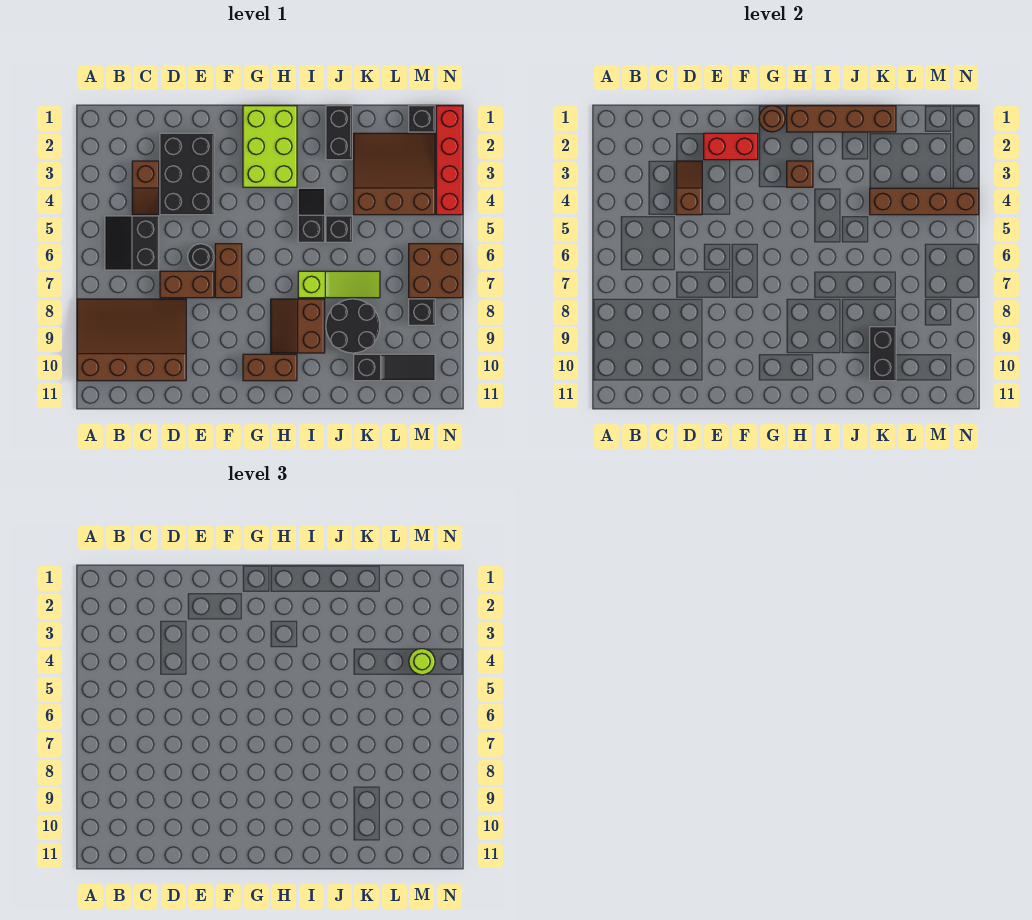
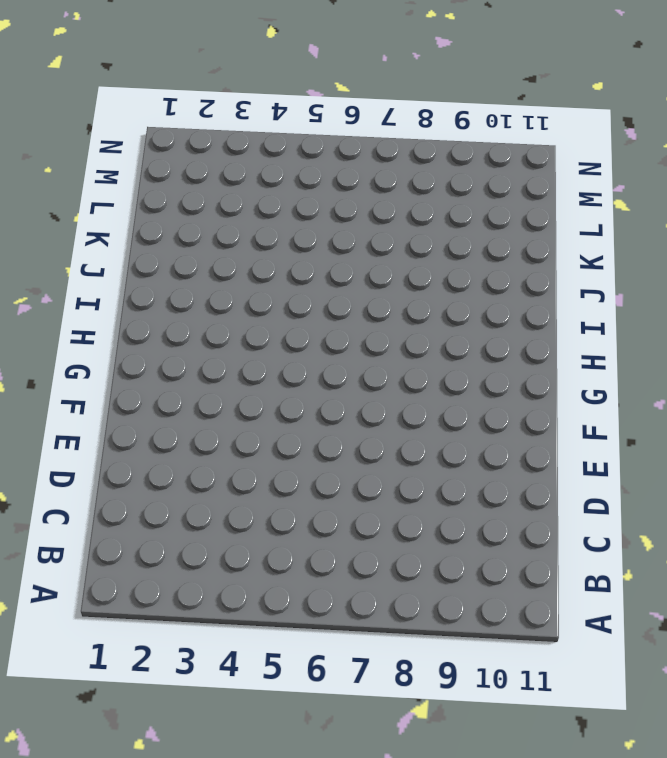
none -> brown 3x4 slope [77,299,186,381]
none -> black 2x2 slope [105,216,159,270]
none -> brown 1x2 slope [132,161,159,215]

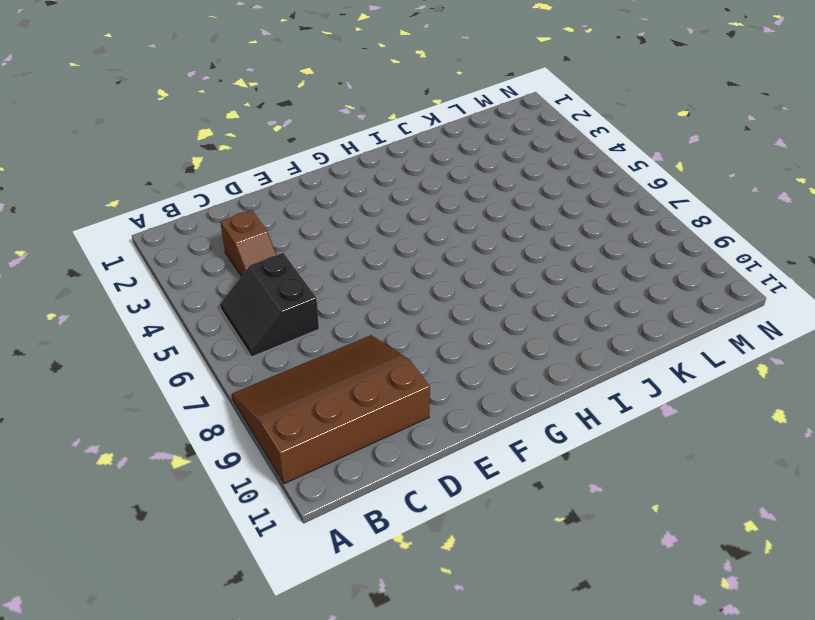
none -> black 2x3 brick [160,133,214,215]
none -> brown 1x2 brick [160,271,214,298]
none -> black 1x1 round brick [188,244,214,270]

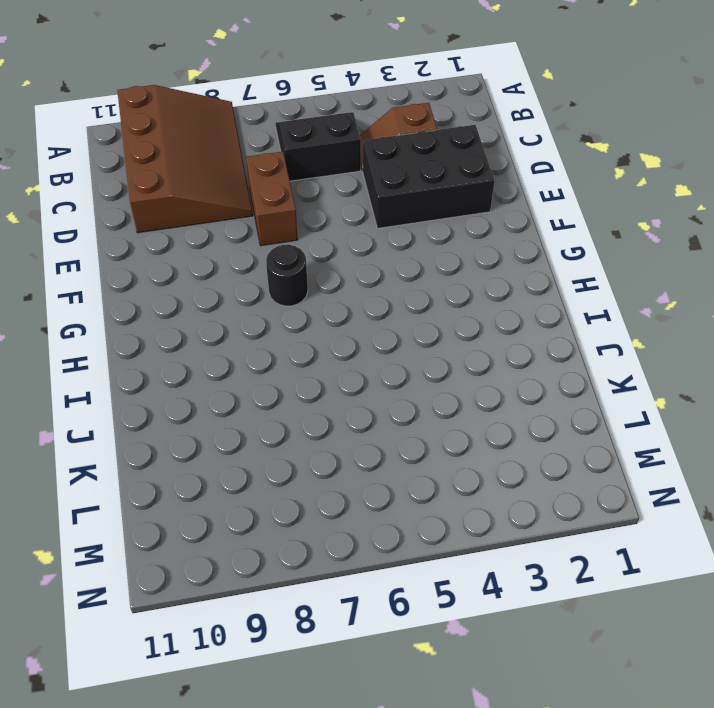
black 1x1 round brick [266,245,308,306] -> black 1x1 round brick moved to [188,244,214,270]
none -> brown 1x2 brick [215,244,242,298]
none -> lime 2x3 brick [243,106,297,187]
none -> brown 1x2 brick [243,354,297,381]

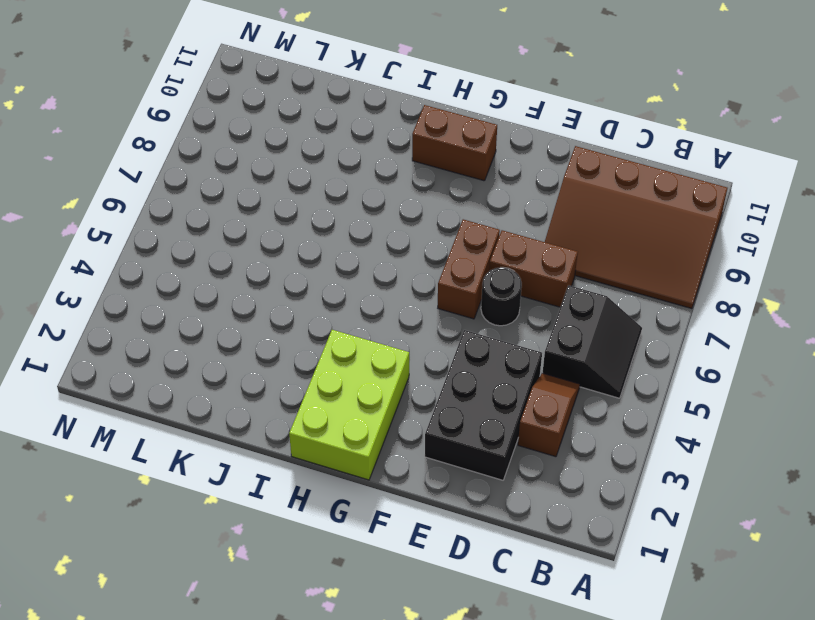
none -> brown 2x2 slope [271,299,325,353]
none -> black 1x2 slope [298,188,325,242]
none -> lime 1x3 slope [298,271,380,298]

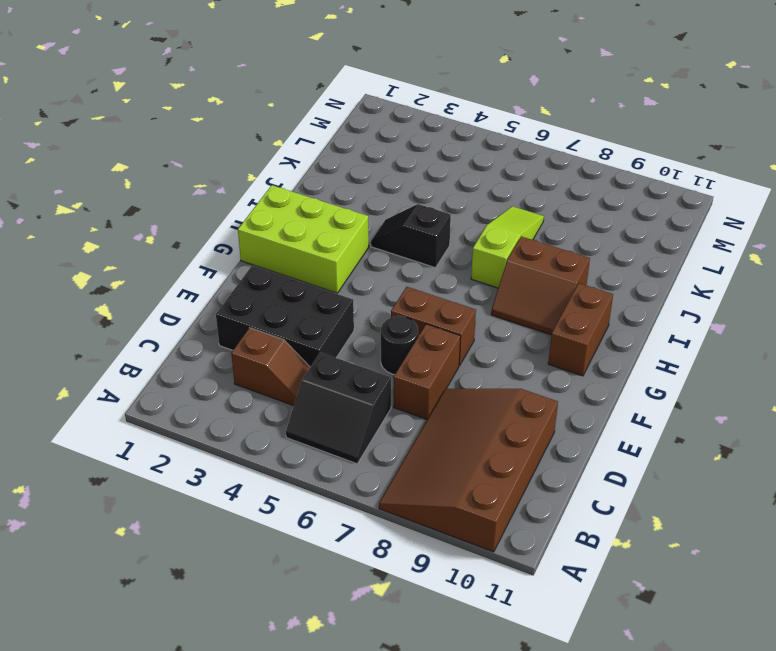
none -> black 1x2 brick [326,106,352,160]
none -> black 1x1 brick [326,216,352,242]
none -> black 2x2 round brick [326,299,380,353]

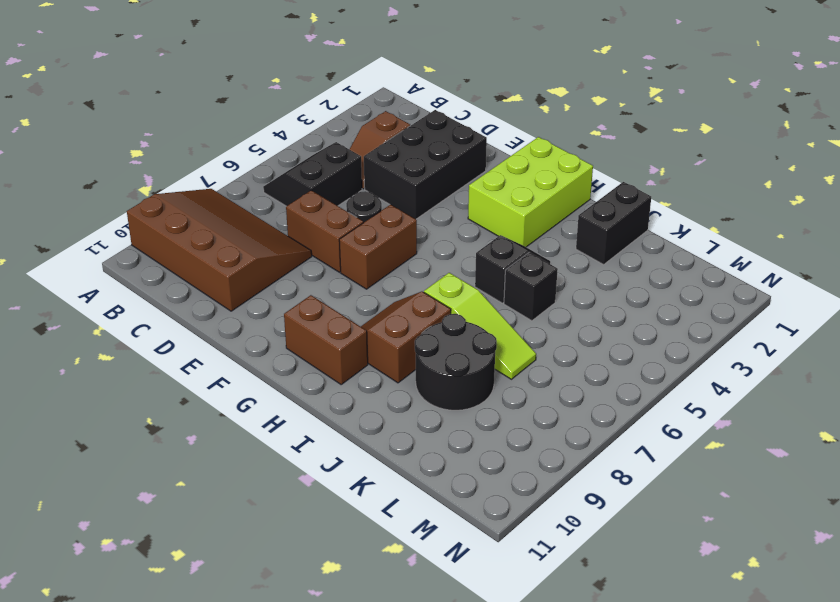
none -> brown 3x3 slope [354,133,435,215]
none -> black 1x3 slope [354,354,435,381]
none -> black 1x1 brick [409,106,435,132]

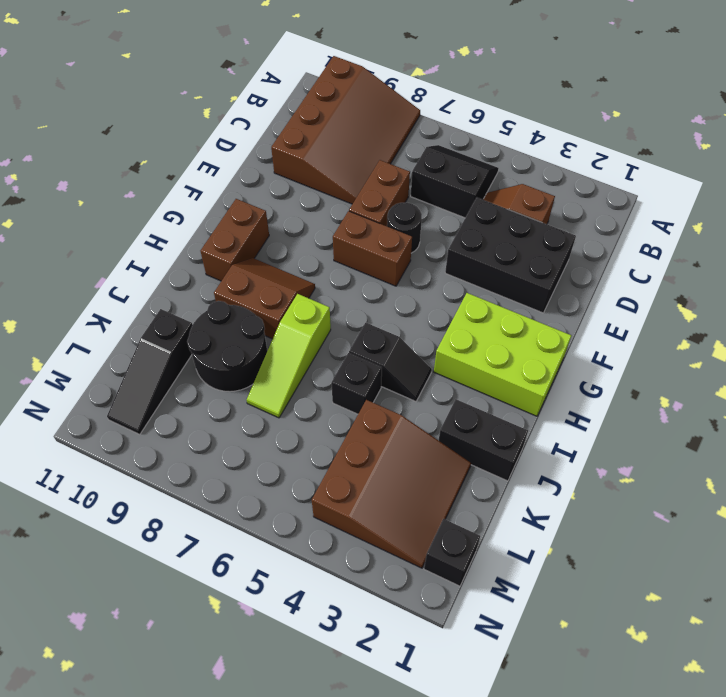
none -> brown 2x2 brick [409,244,463,298]
none -> black 1x1 brick [409,299,435,325]
none -> red 1x4 brick [436,106,463,215]

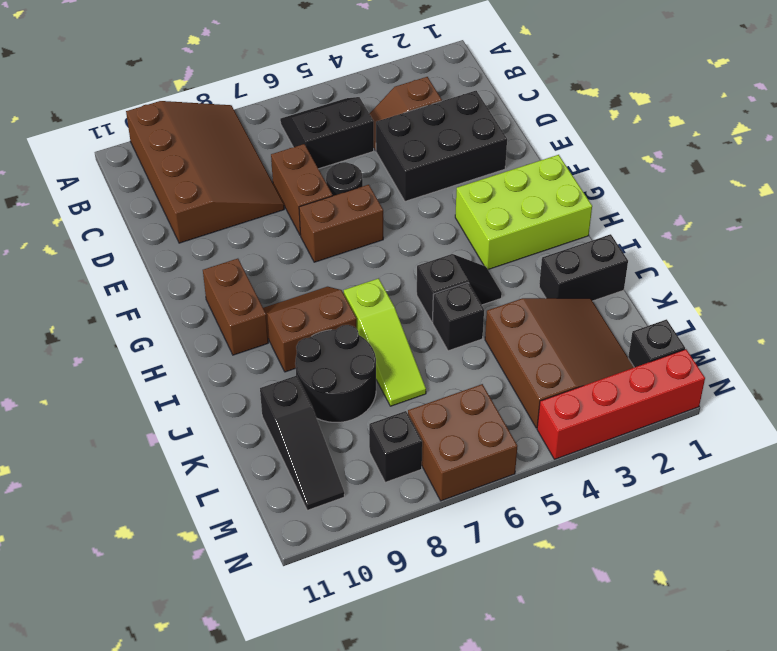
none -> brown 1x2 slope [676,161,702,215]
none -> red 1x2 brick [704,133,758,160]
none -> brown 1x1 round brick [759,106,785,132]

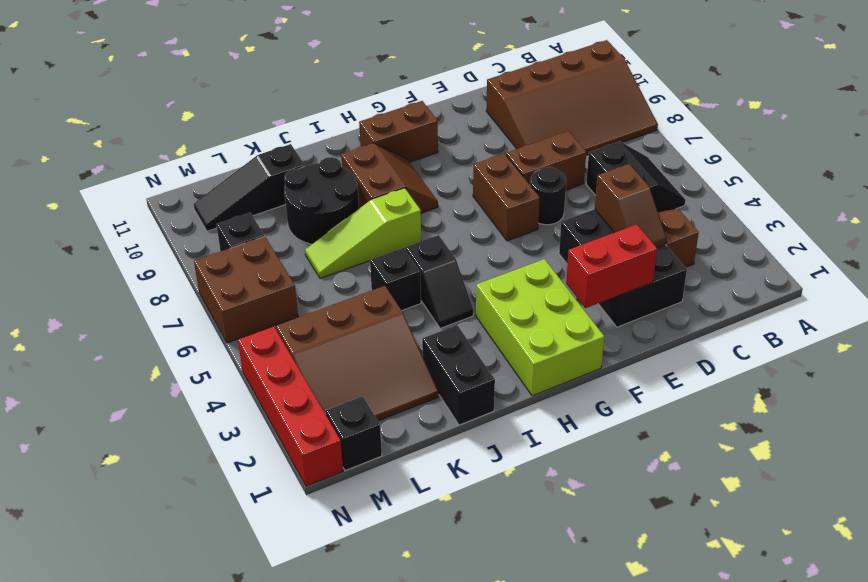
none -> brown 1x1 round brick [759,106,785,132]
none -> brown 1x4 brick [787,106,896,132]
none -> brown 1x1 brick [787,161,813,187]

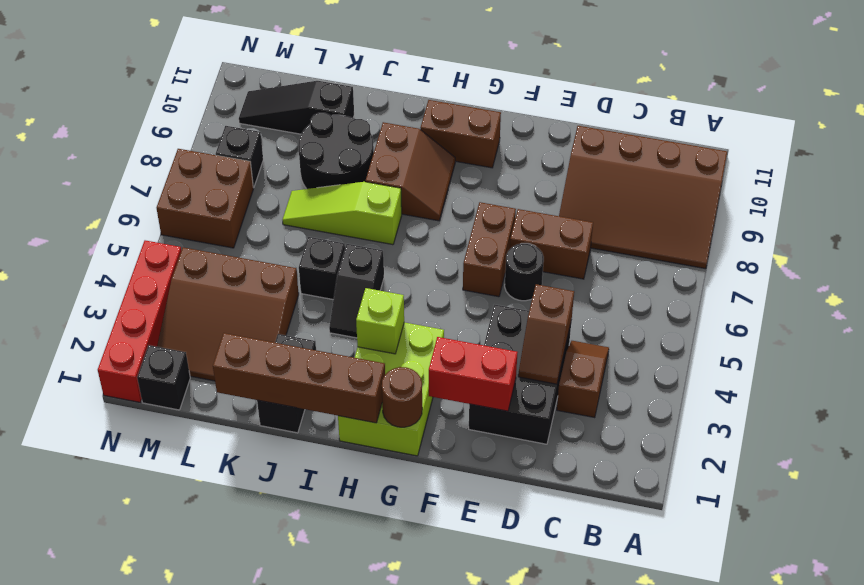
lime 1x1 brick [356,288,404,354] -> brown 1x1 brick [787,161,813,187]
none -> black 2x2 slope [105,216,159,270]
none -> brown 1x4 brick [870,188,979,215]
none -> black 1x2 brick [870,327,896,381]

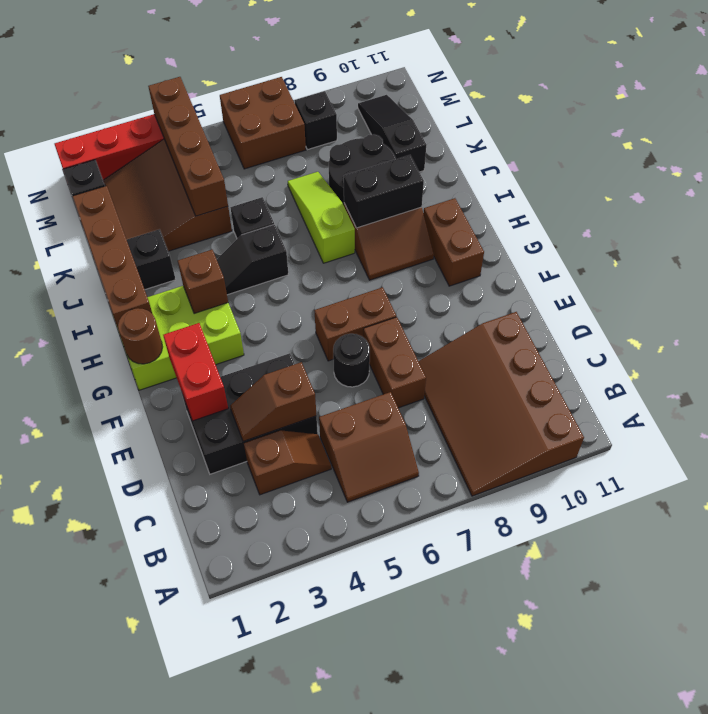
brown 2x2 slope [319,392,419,502] -> black 2x2 slope [105,216,159,270]
black 1x2 brick [344,155,424,228] -> black 1x2 brick moved to [870,327,896,381]
none -> lime 1x1 round brick [409,649,435,675]

